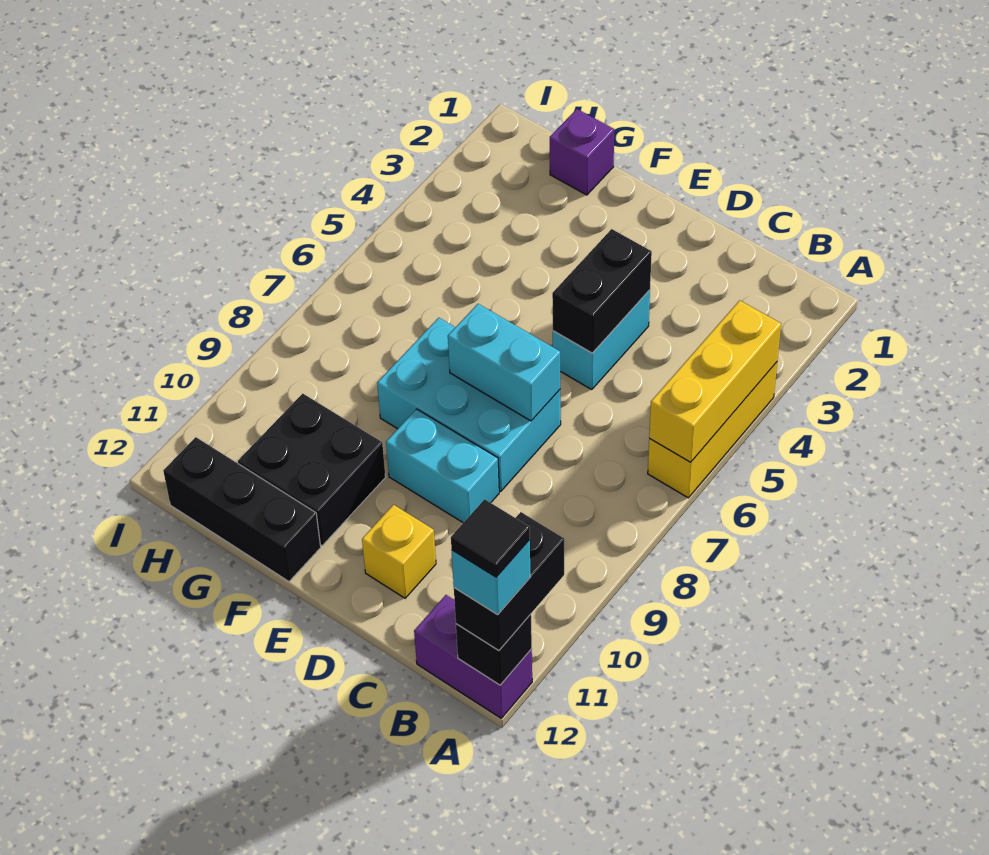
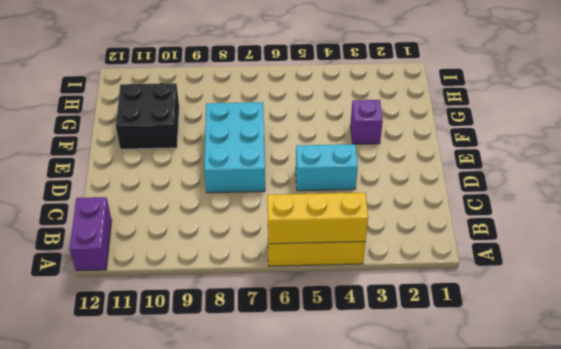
purple 1x1 brick [351,100,383,144] -> purple 1x1 brick moved to [550,109,614,195]
none -> cyan 1x2 brick [386,409,499,523]
none -> yellow 1x1 brick [362,505,436,598]
none -> black 1x3 brick [163,437,321,581]

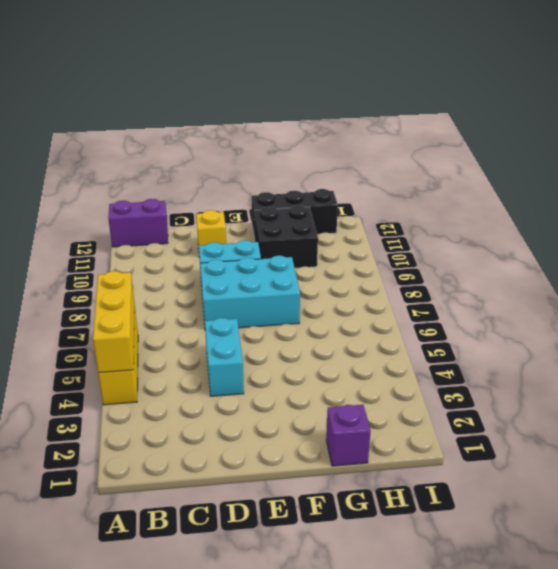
none -> black 1x1 brick [456,614,532,685]
none -> black 1x2 brick [552,229,652,353]
none -> cyan 1x2 brick [448,304,560,421]

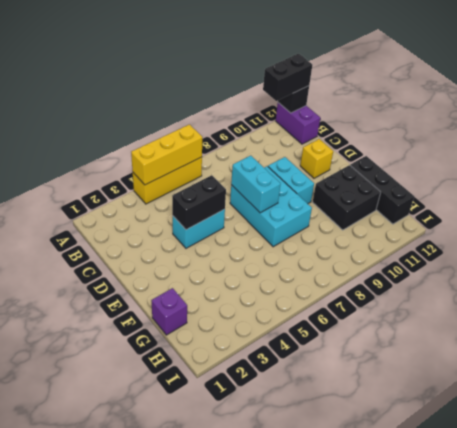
none -> cyan 1x1 brick [452,540,530,615]
none -> black 1x1 tile [451,499,530,577]

